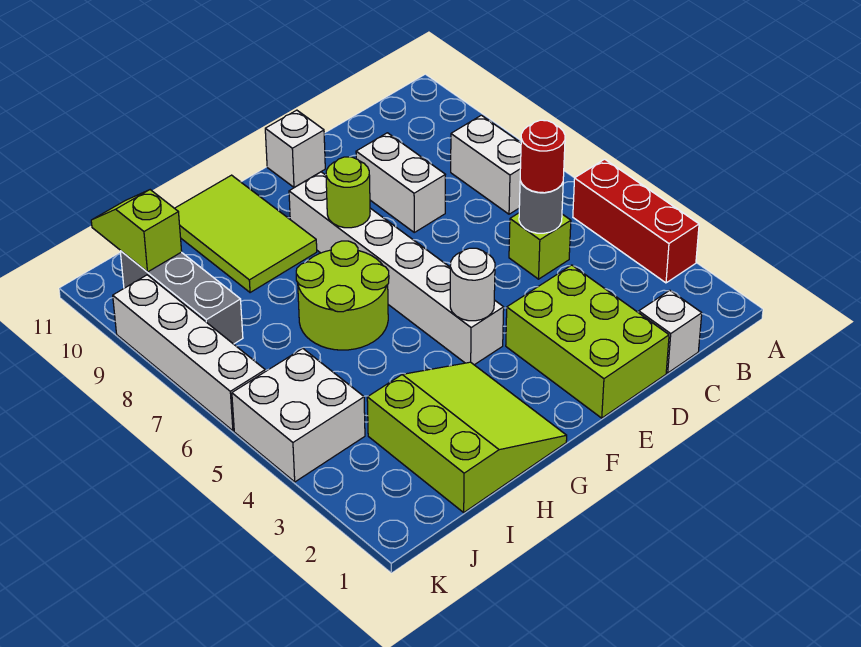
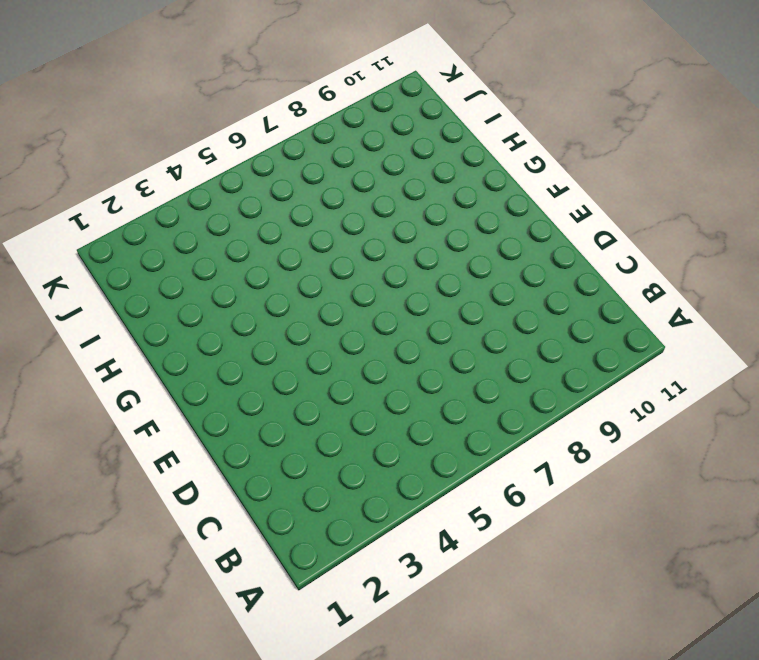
none -> red 1x3 brick [573,159,699,283]
none -> white 1x2 brick [451,115,521,214]
none -> white 1x1 brick [639,290,702,373]

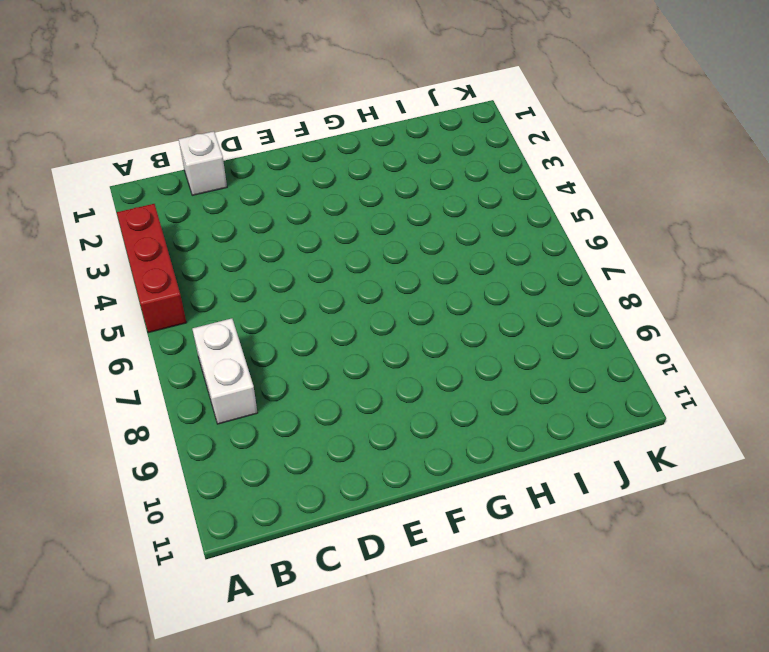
none -> lime 1x1 brick [509,213,571,279]
none -> lime 2x3 brick [506,265,669,418]
none -> white 1x2 brick [356,133,445,232]

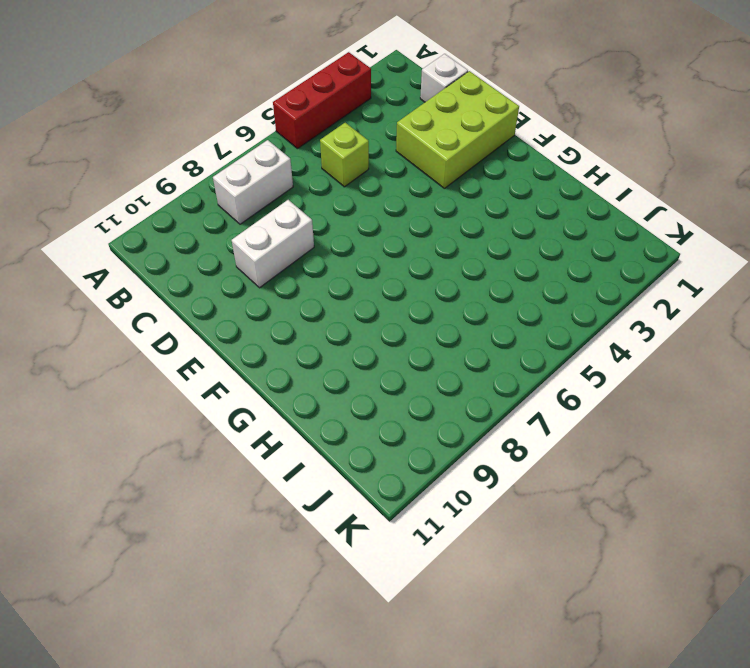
none -> white 1x1 brick [265,110,325,187]
none -> white 1x6 brick [289,172,504,365]
none -> lime 3x3 slope [367,362,567,512]

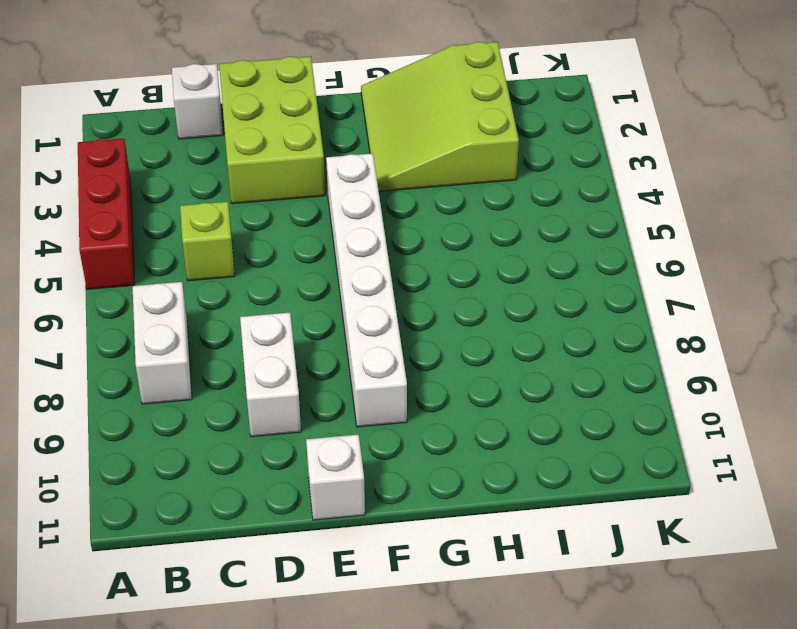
none -> lime 2x2 round brick [296,241,389,350]
none -> lime 2x3 tile [175,175,317,293]
none -> white 2x2 brick [232,348,365,482]

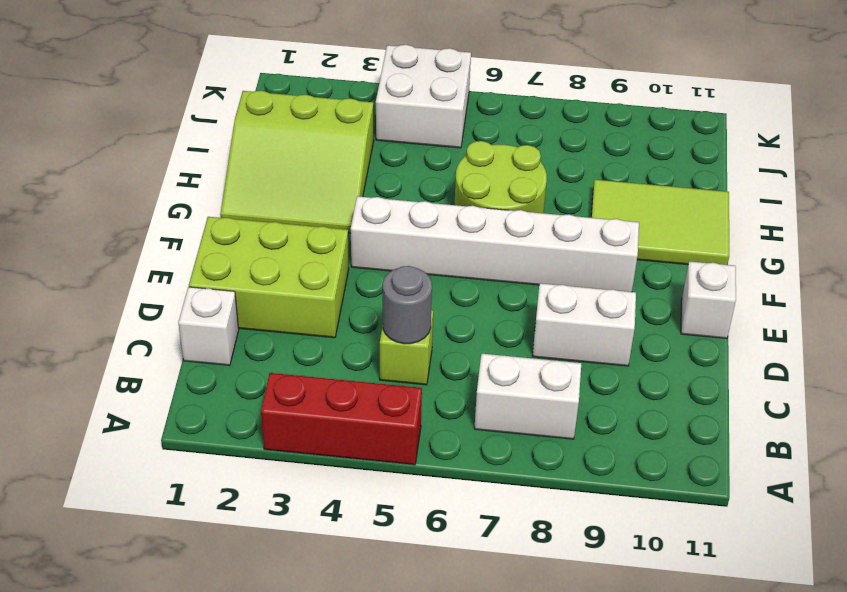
none -> grey 1x3 brick [120,251,243,344]
none -> white 1x4 brick [113,275,265,431]
none -> white 1x1 round brick [450,248,495,321]

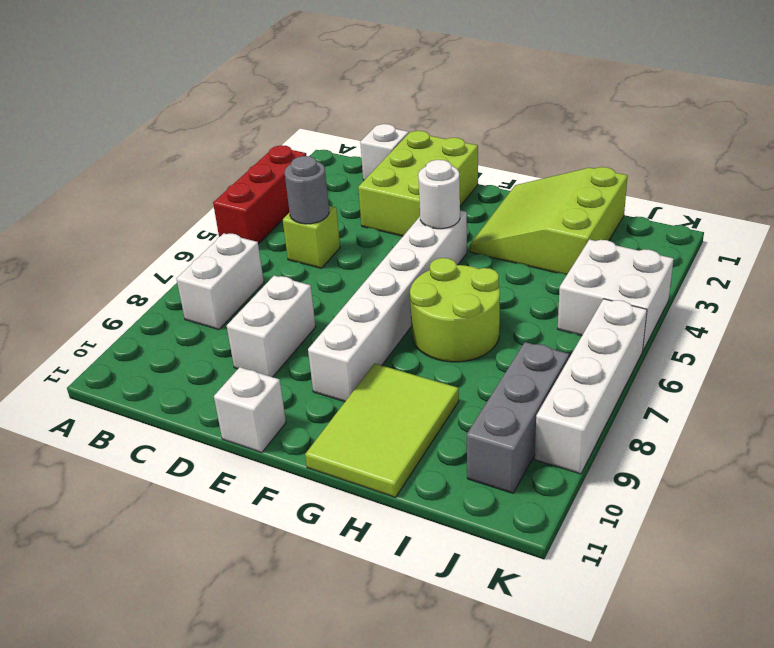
none -> lime 1x1 round brick [326,157,370,228]
none -> lime 1x2 slope [91,190,182,272]
none -> red 1x1 round brick [520,120,565,193]

